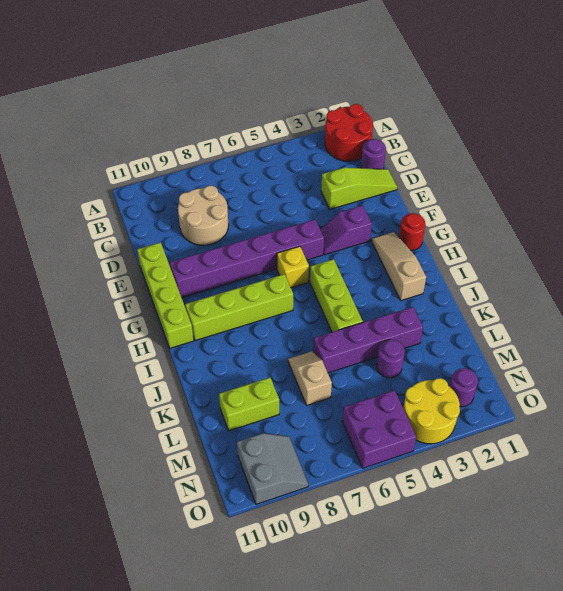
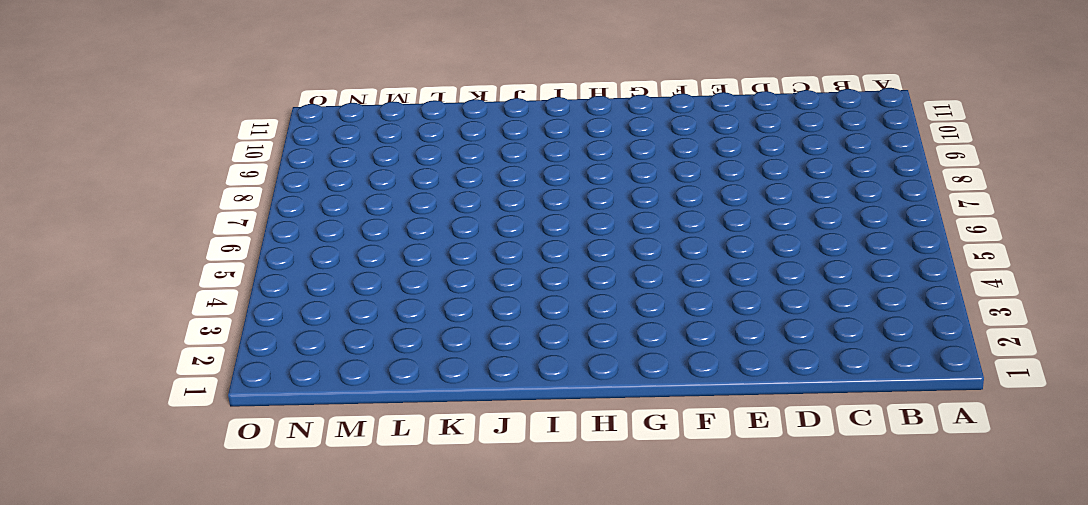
none -> red 2x2 round brick [325,104,373,161]
none -> purple 1x1 round brick [361,139,386,169]
none -> tan 2x2 round brick [178,186,229,245]

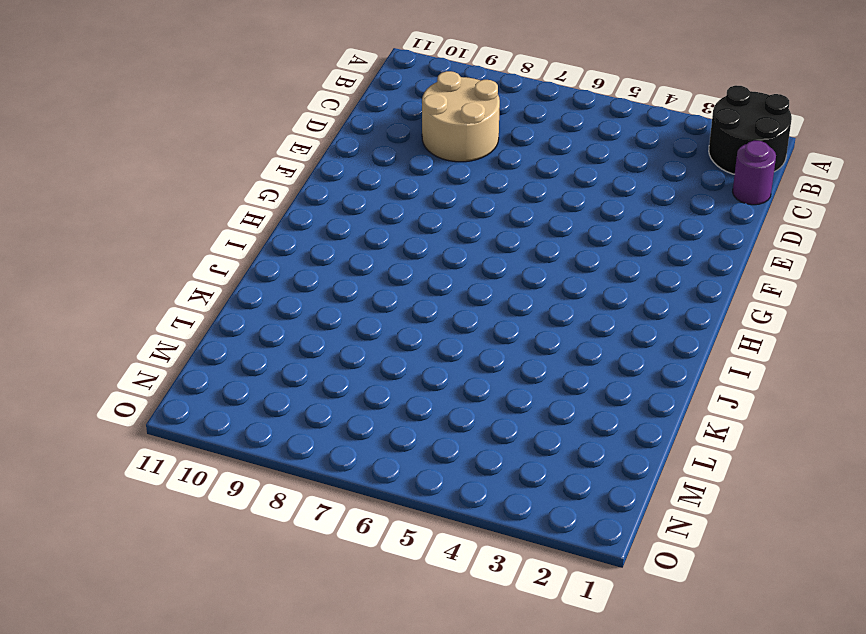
black 2x2 round brick [709,85,792,174] -> red 2x2 round brick [325,104,373,161]
none -> lime 1x3 slope [321,167,397,209]
none -> lime 1x4 brick [137,242,194,348]
none -> purple 1x2 slope [320,205,372,255]

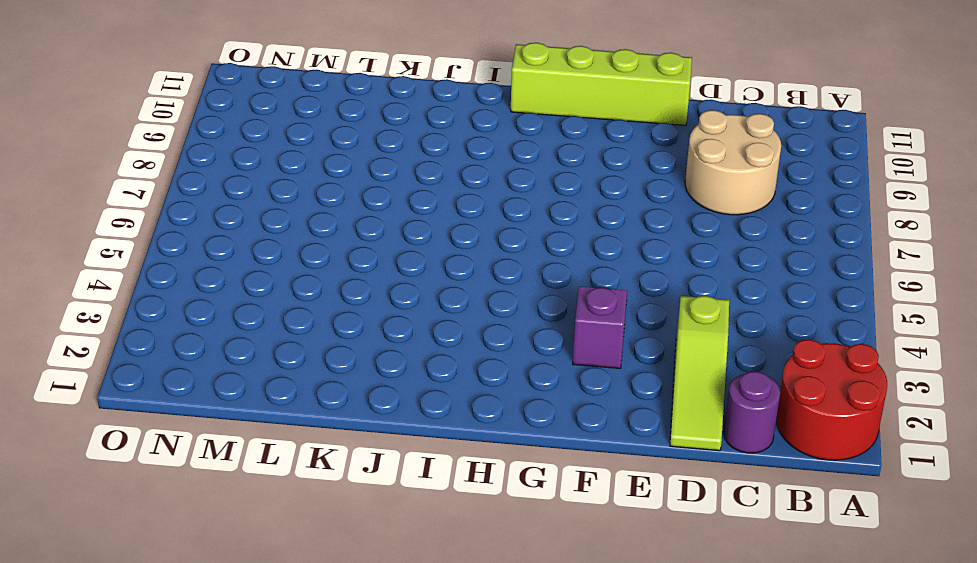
none -> purple 1x6 brick [170,219,324,298]
none -> red 1x1 round brick [399,213,425,250]
none -> tan 1x3 slope [372,232,426,301]

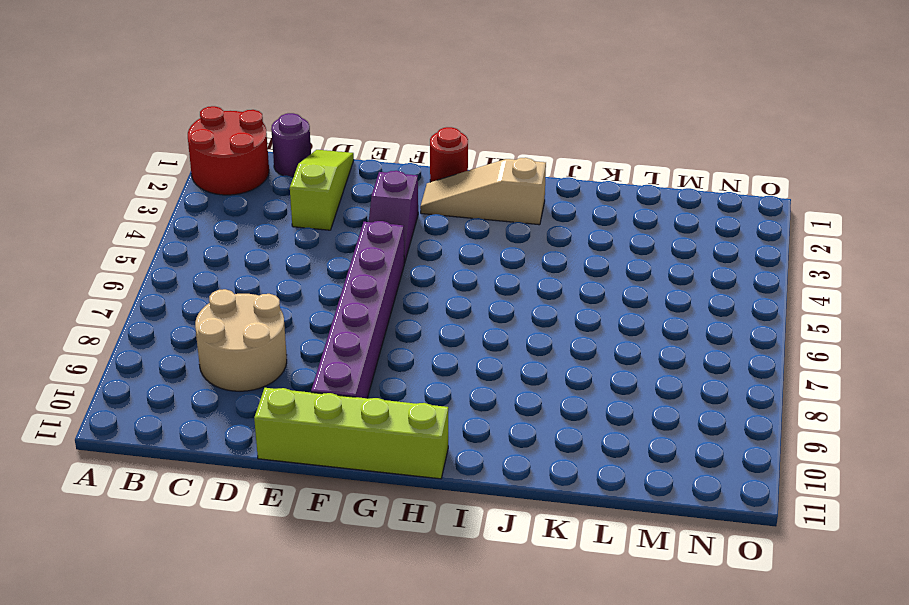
none -> yellow 1x1 brick [277,246,309,288]
none -> lime 1x3 brick [310,259,363,332]
none -> lime 1x4 brick [185,274,293,341]

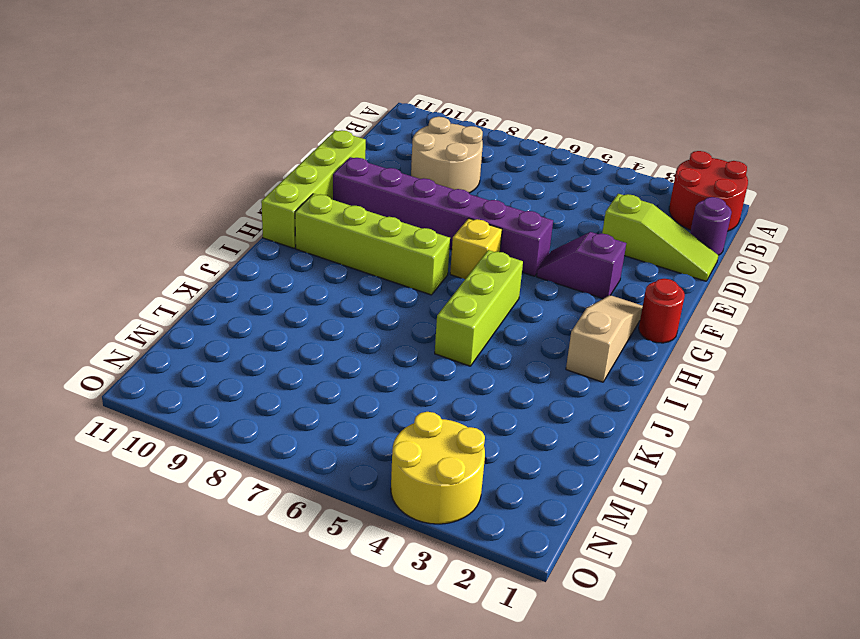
none -> purple 1x4 brick [313,307,423,373]
none -> tan 1x2 slope [288,351,332,405]
none -> purple 1x1 round brick [377,340,405,378]

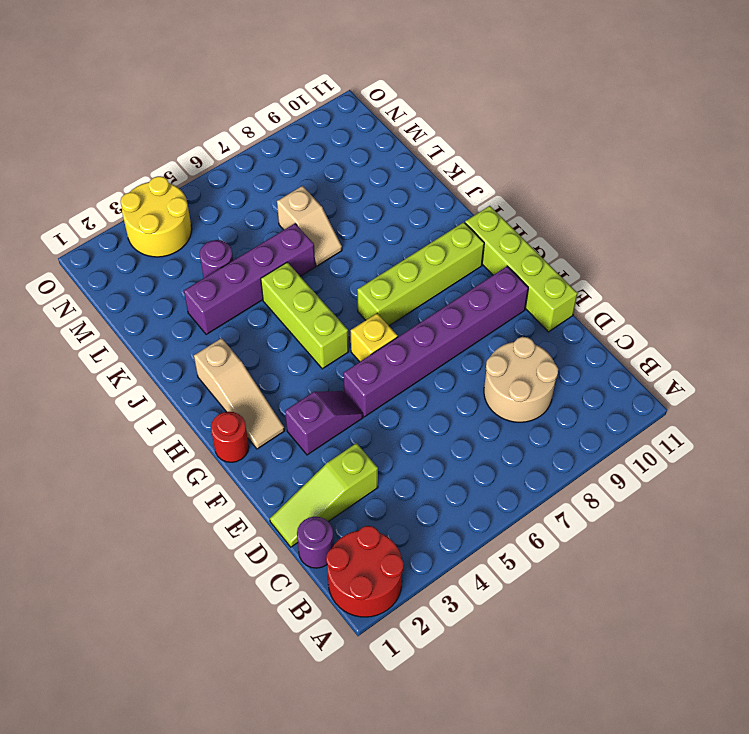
none -> lime 1x2 brick [219,378,279,431]
none -> purple 1x1 round brick [449,368,478,407]
none -> purple 2x2 brick [342,390,416,468]

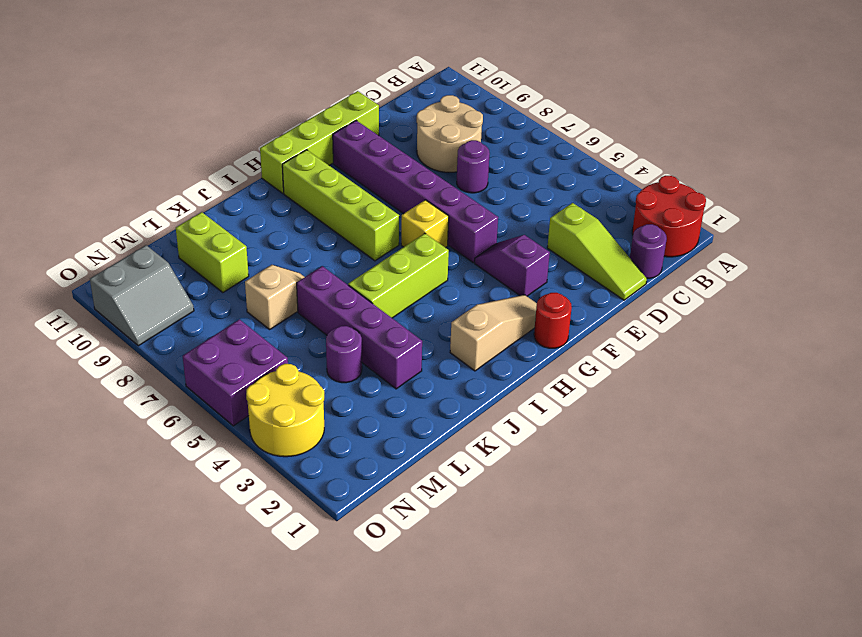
purple 1x1 round brick [457,140,490,193] -> purple 1x1 round brick moved to [449,368,478,407]

